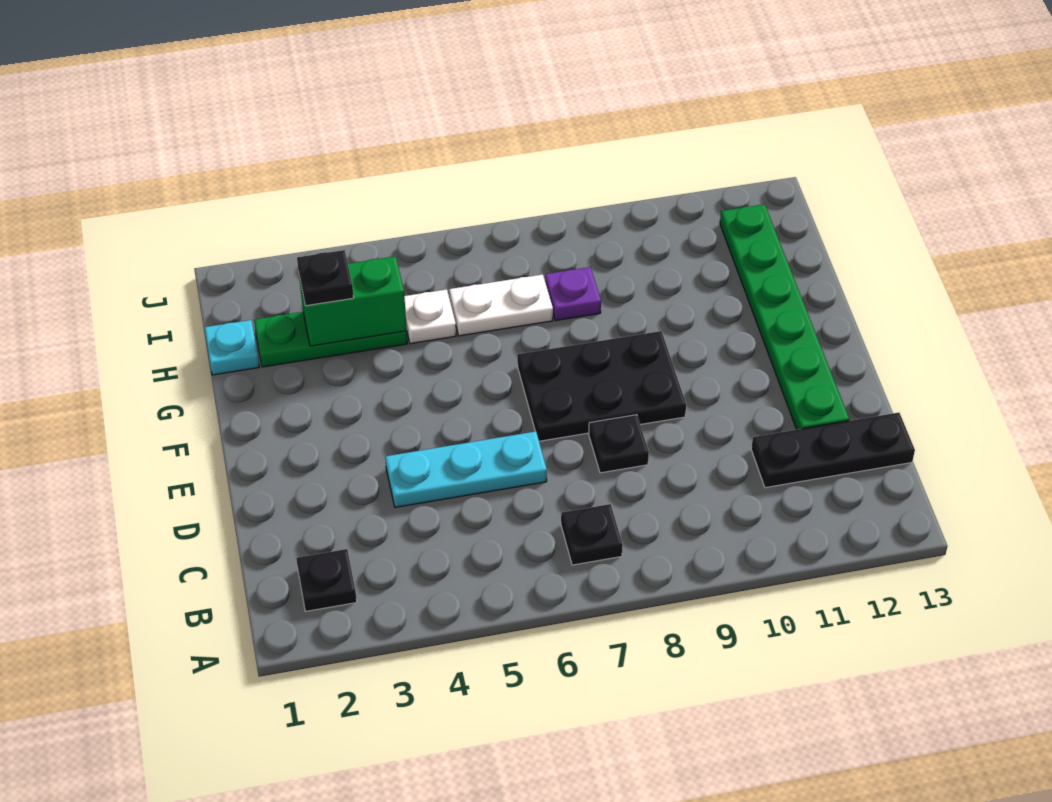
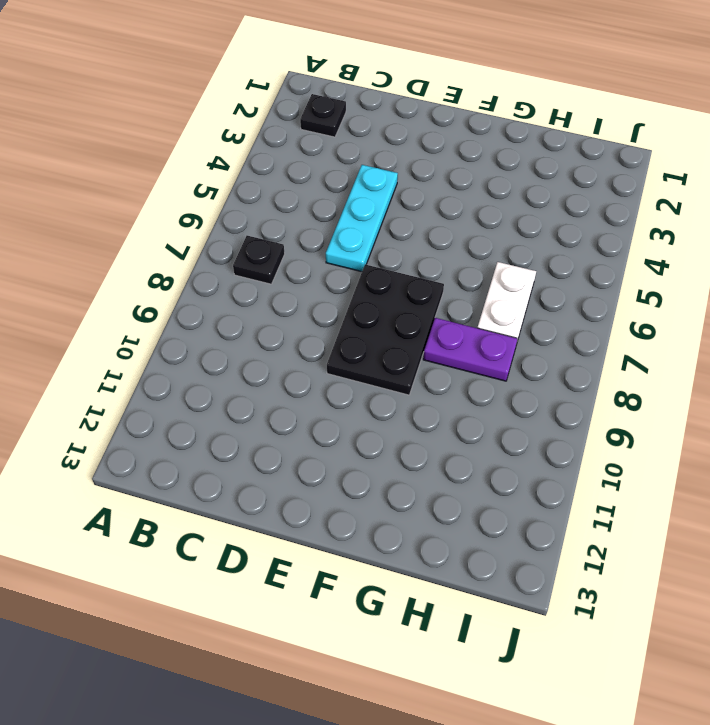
purple 1x2 plate [423,318,518,381] -> purple 1x1 plate [545,267,601,321]
none -> black 1x3 plate [751,413,915,488]
none -> black 1x1 plate [589,415,649,473]
none -> green 1x6 plate [720,204,849,429]

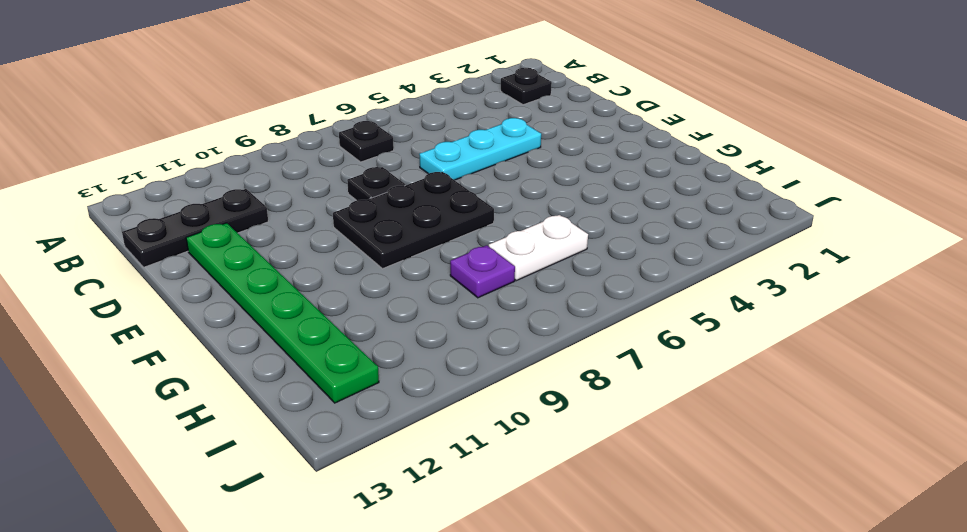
none -> cyan 1x1 plate [204,320,259,375]
none -> green 1x3 plate [254,312,407,367]
none -> white 1x1 plate [404,289,456,344]

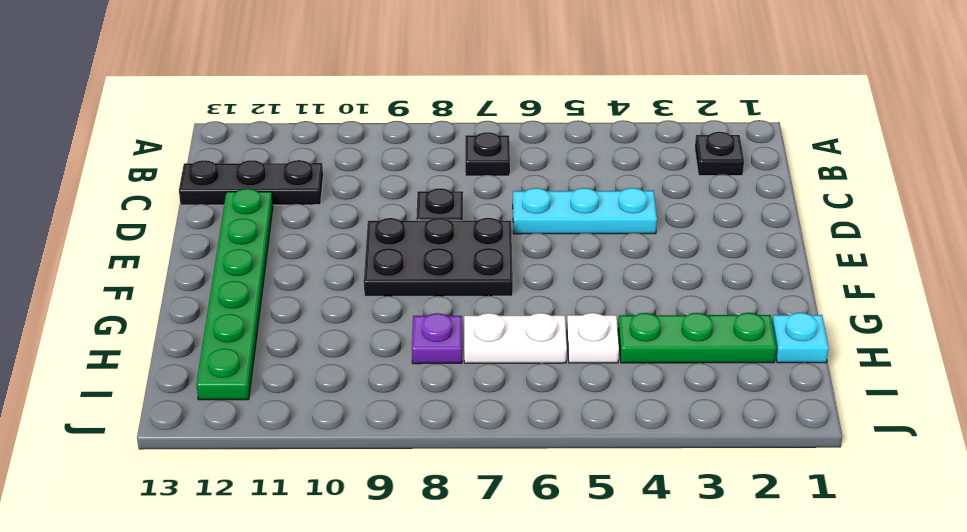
none -> green 1x2 brick [299,256,407,346]
none -> black 1x1 plate [297,250,354,306]

